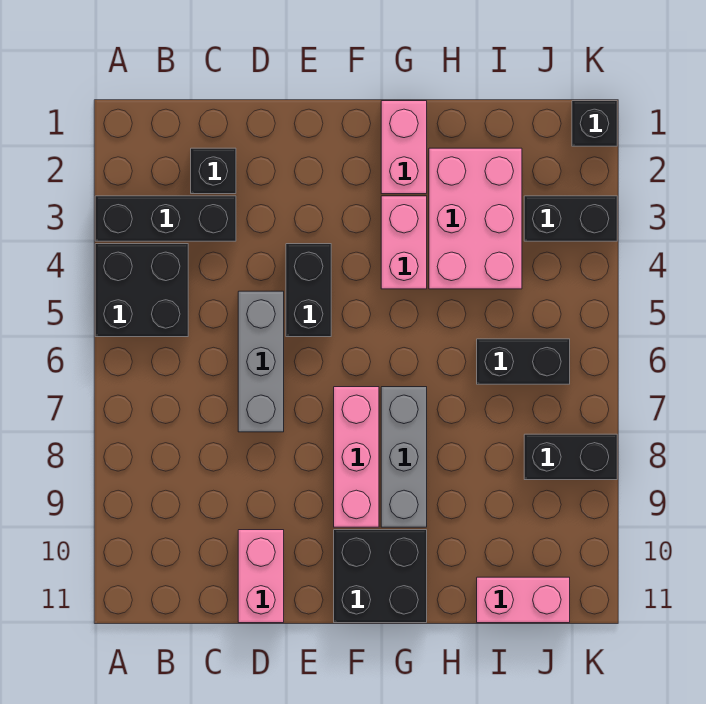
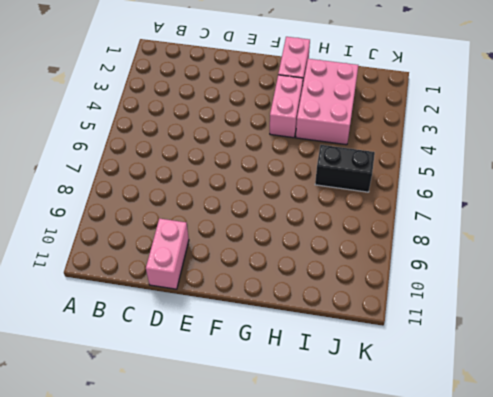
none -> black 1x3 brick [95,196,236,241]
none -> black 2x2 brick [95,244,188,337]
none -> black 1x1 brick [191,148,236,194]

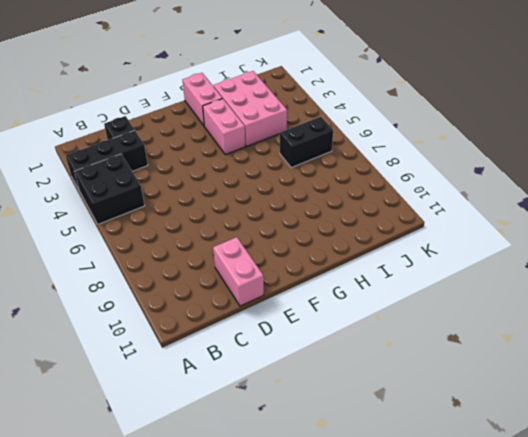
none -> grey 1x3 brick [238,291,284,432]
none -> black 1x2 brick [286,244,331,337]
none -> pink 1x3 brick [334,387,379,527]

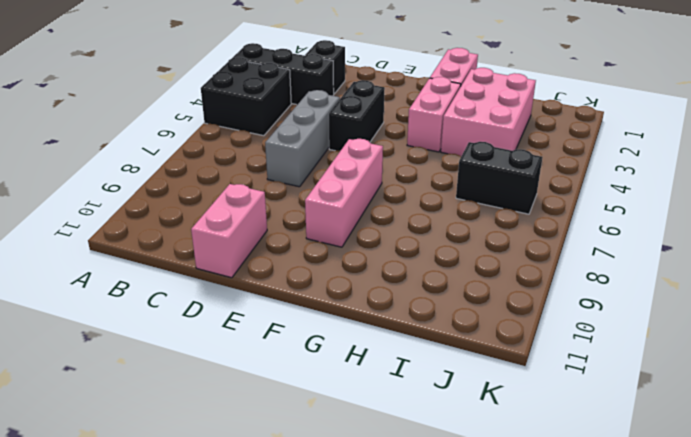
none -> black 2x2 brick [334,530,427,623]
none -> grey 1x3 brick [381,387,427,527]
none -> pink 1x2 brick [477,577,570,623]

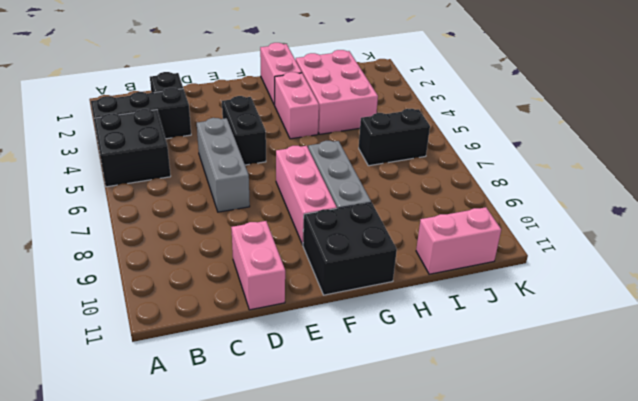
none -> black 1x2 brick [524,196,617,241]
none -> black 1x2 brick [524,434,617,480]
none -> black 1x1 brick [572,101,617,146]

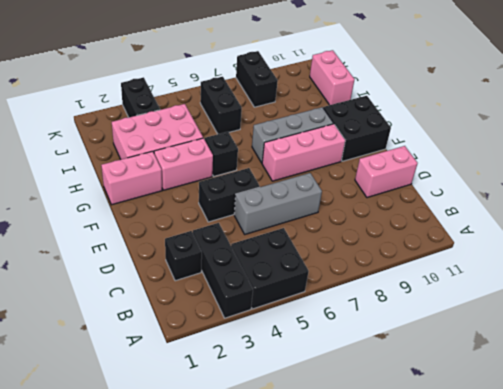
black 1x1 brick [205,132,238,176] -> black 1x1 brick moved to [572,101,617,146]

